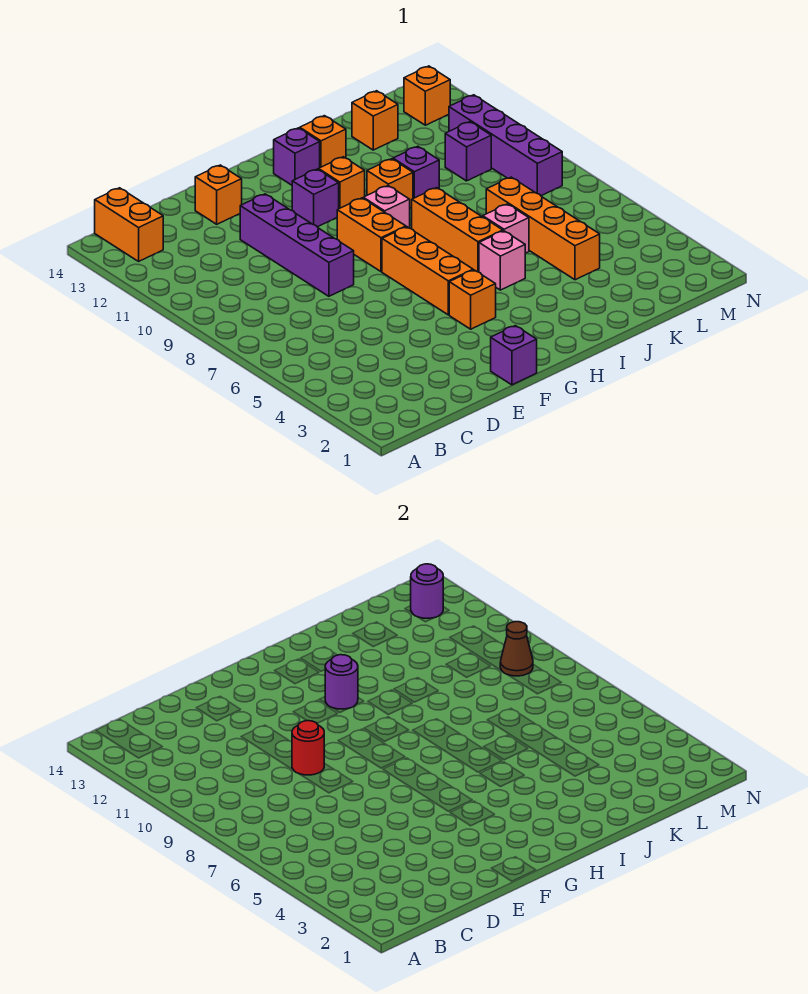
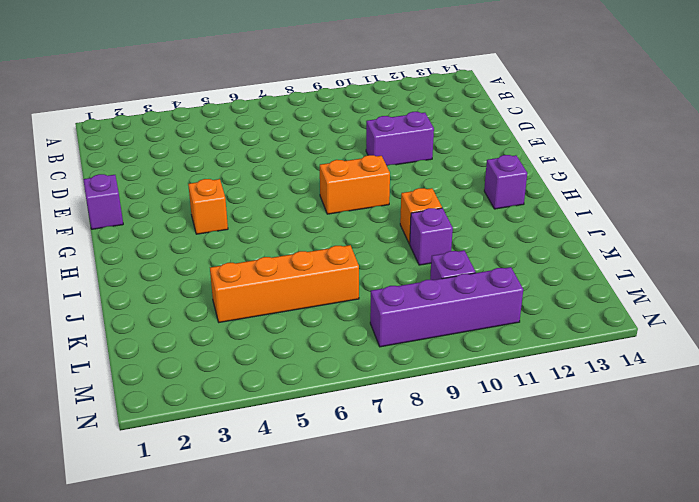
purple 1x2 brick [366,112,434,166] -> purple 1x4 brick [240,194,354,296]
none -> orange 1x2 brick [95,188,163,261]
none -> orange 1x1 brick [195,165,242,224]
none -> orange 1x3 brick [382,227,473,315]

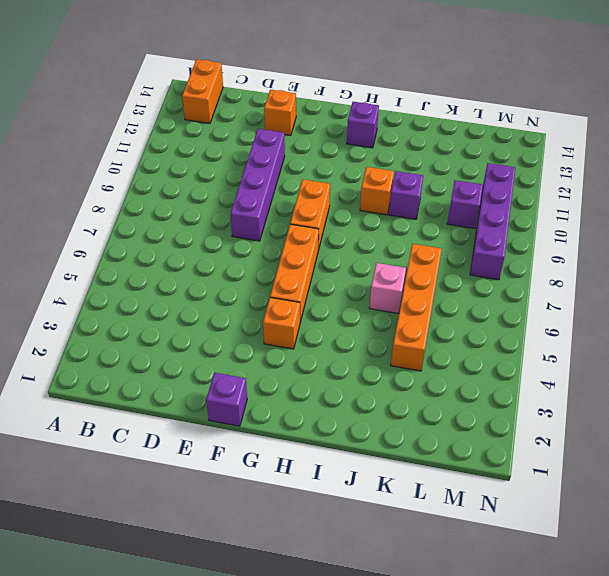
none -> purple 1x1 brick [292,169,339,227]
none -> pink 1x1 brick [363,186,410,228]
none -> orange 1x1 brick [318,157,365,209]

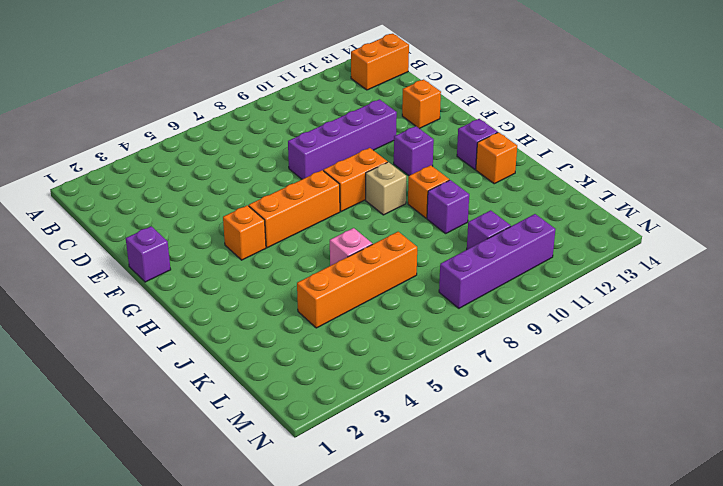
tan 1x1 brick [366,162,406,215] -> pink 1x1 brick [363,186,410,228]
none -> orange 1x1 brick [318,157,365,209]
none -> pink 1x1 brick [479,231,525,290]
none -> orange 1x3 brick [412,188,503,272]

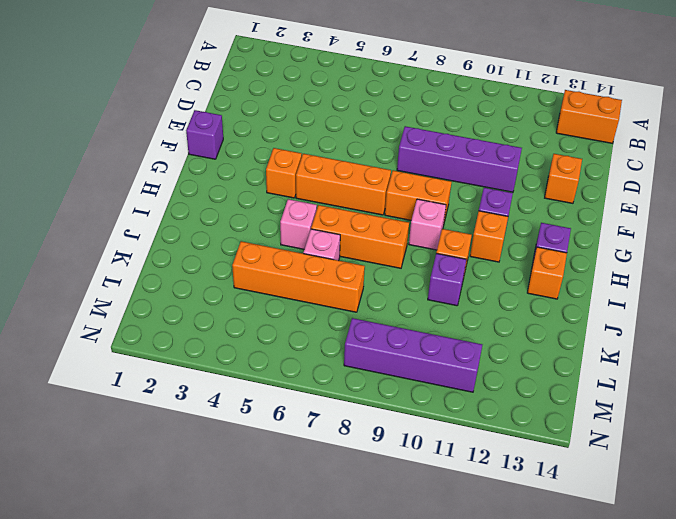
none -> orange 1x1 brick [352,91,398,150]
none -> purple 1x1 brick [445,122,491,181]
none -> orange 1x1 brick [404,66,450,125]

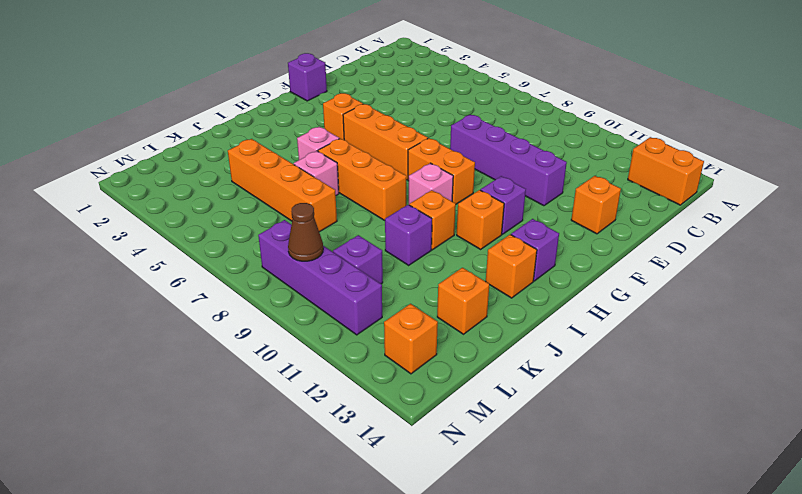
none -> red 1x1 round brick [292,720,324,775]
none -> purple 1x1 round brick [325,655,358,709]
none -> purple 1x1 round brick [411,564,443,618]

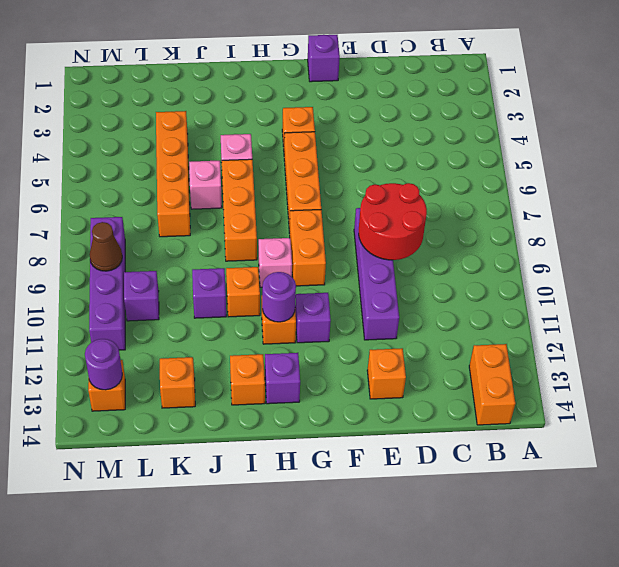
red 2x2 round brick [359,183,427,260] -> red 1x1 round brick [292,720,324,775]

